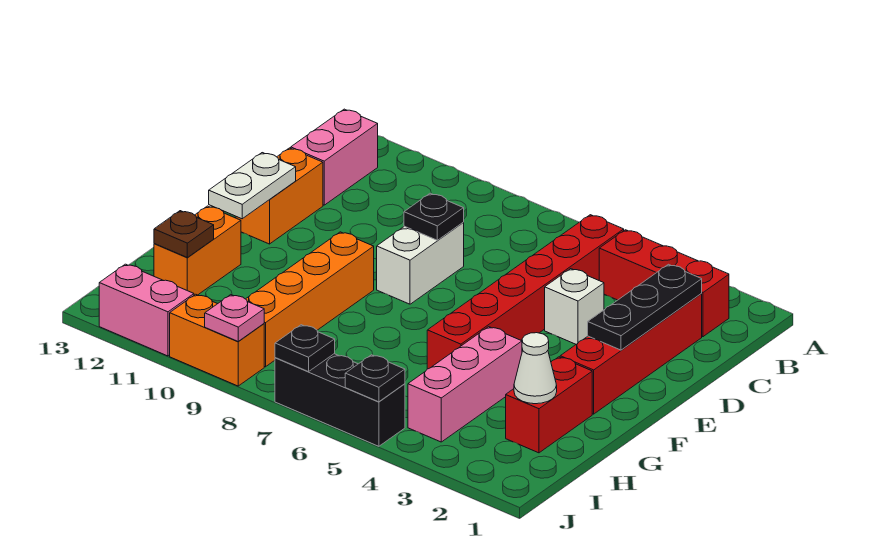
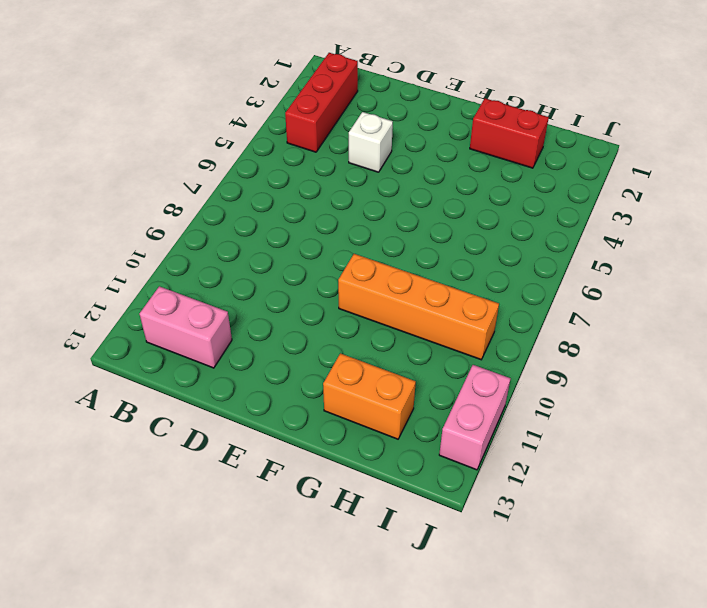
none -> red 1x6 brick [427,215,624,369]
none -> red 1x4 brick [560,294,702,414]
none -> white 1x2 brick [377,223,464,304]

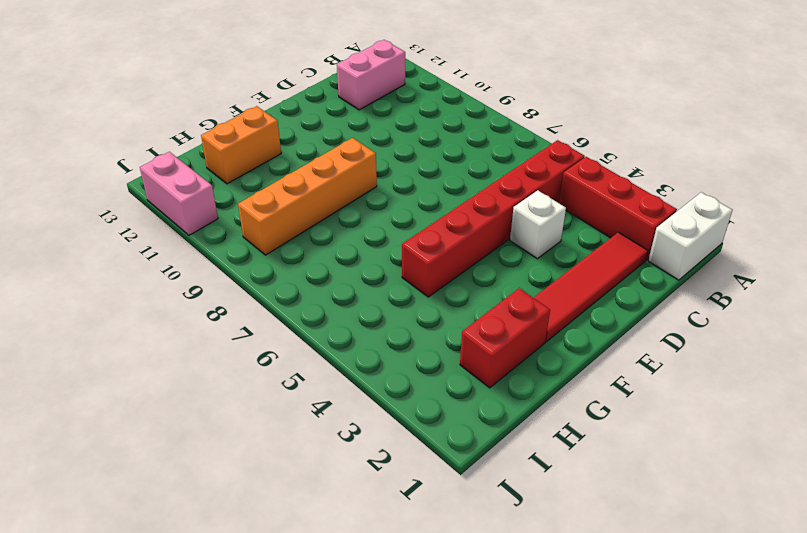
white 1x2 brick [648,192,732,280] -> white 1x2 brick moved to [377,223,464,304]
red 1x4 tile [534,232,648,342] -> red 1x4 brick [560,294,702,414]
none -> orange 1x2 brick [236,148,323,244]
none -> pink 1x3 brick [408,327,522,442]
none -> black 1x3 brick [275,354,405,446]

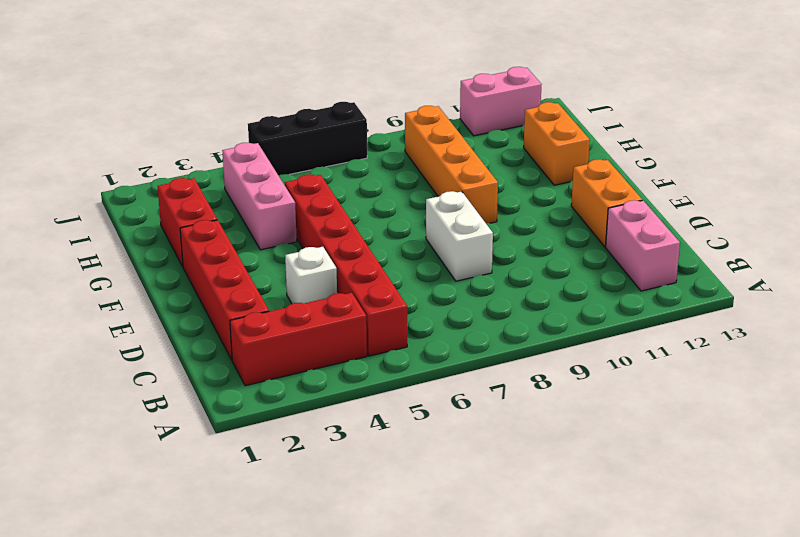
none -> orange 1x2 brick [170,294,264,386]
none -> black 1x3 plate [588,264,702,350]
none -> black 1x1 plate [404,193,464,240]

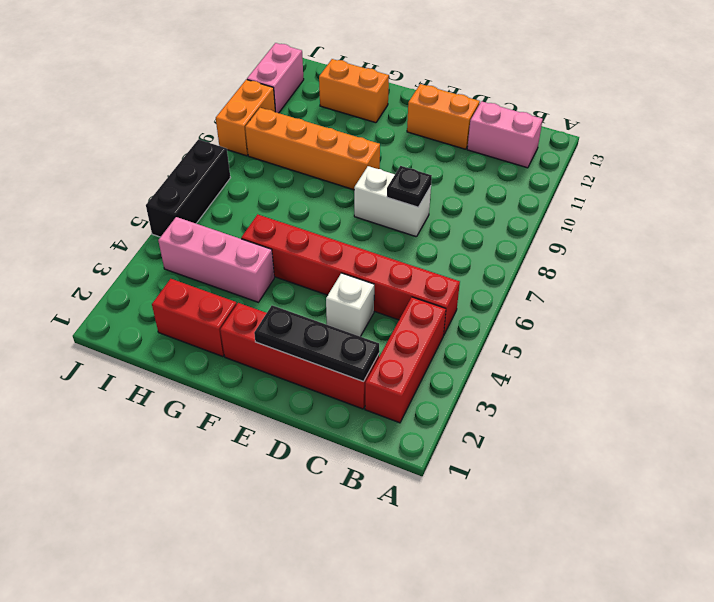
none -> white 1x2 plate [209,153,296,219]
none -> white 1x1 cone [514,333,557,404]
none -> brown 1x1 plate [154,211,214,257]

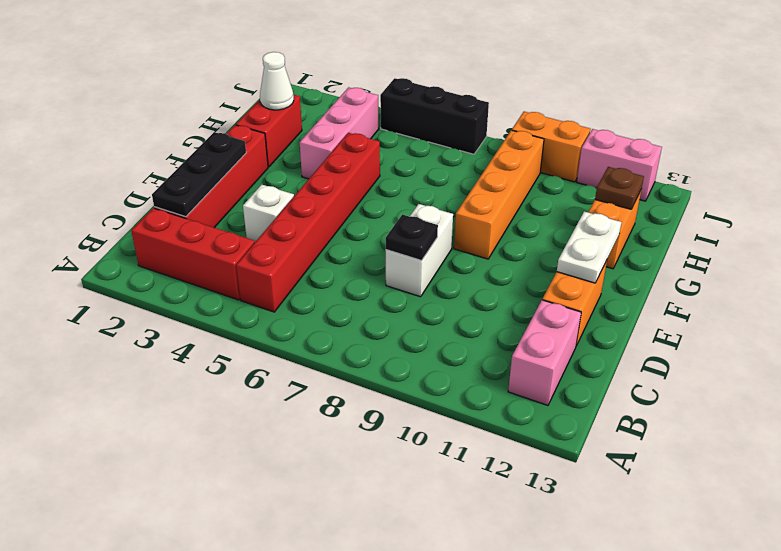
none -> black 1x1 plate [345,355,405,402]
none -> black 1x1 plate [275,325,335,372]
none -> pink 1x1 plate [205,295,264,341]

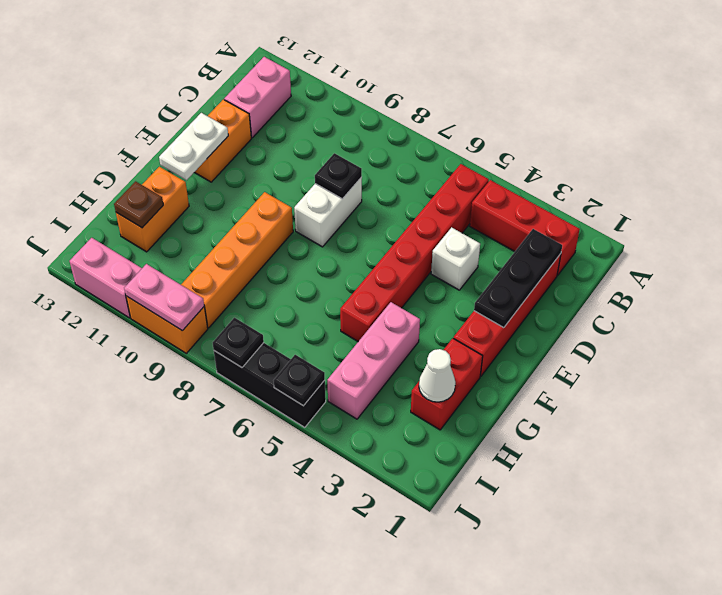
pink 1x2 plate [124,264,204,331] -> pink 1x1 plate [205,295,264,341]

